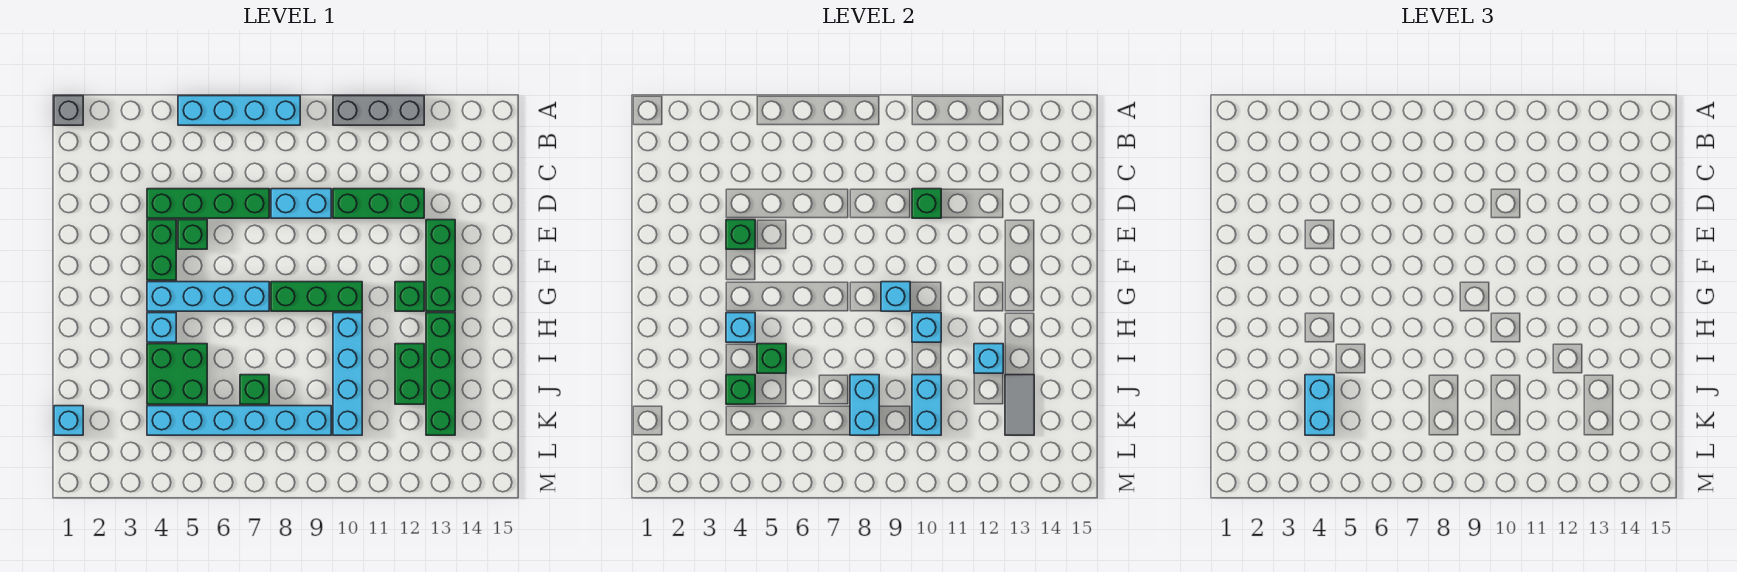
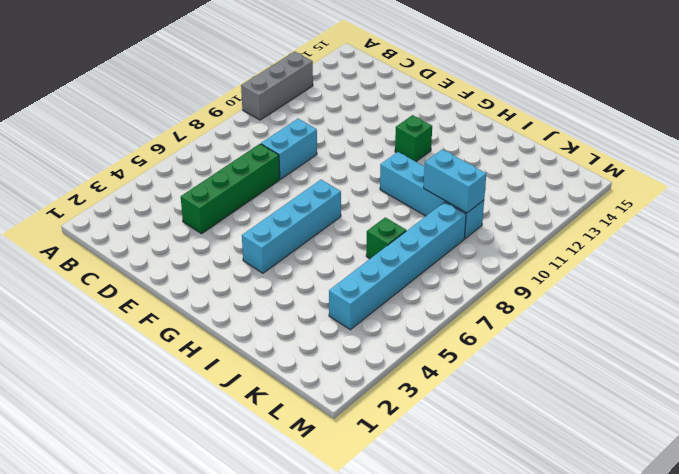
none -> grey 1x1 brick [54,96,83,125]
none -> cyan 1x4 brick [178,96,300,125]
none -> green 1x3 brick [333,189,424,218]
none -> green 1x2 brick [147,220,176,280]

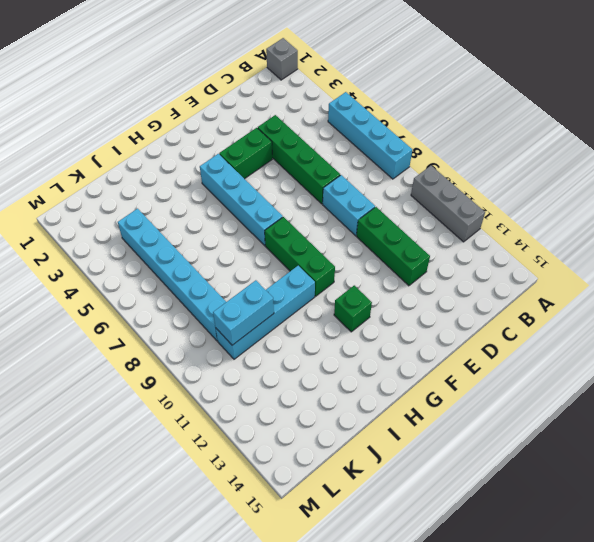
none -> green 1x1 brick [178,220,207,249]
none -> green 1x3 brick [426,220,455,311]
none -> cyan 1x1 brick [147,313,176,342]
none -> green 1x4 brick [426,313,455,435]

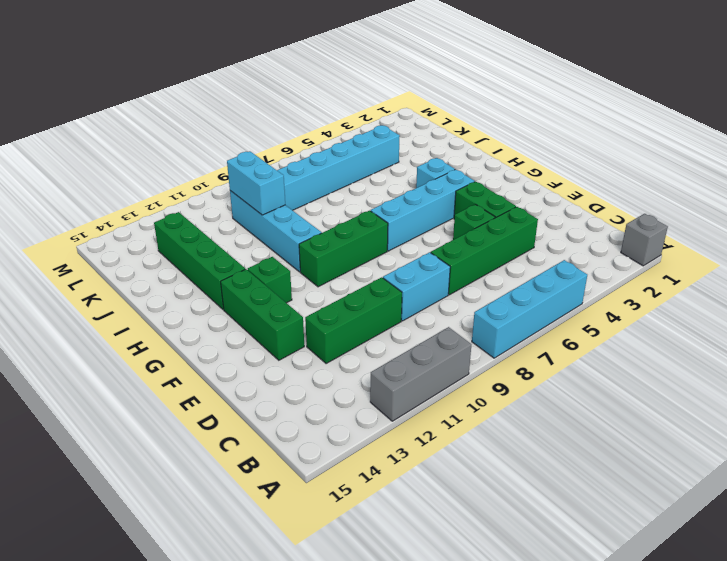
none -> green 2x2 brick [147,344,207,404]
none -> green 1x2 brick [395,344,424,404]
none -> green 1x1 brick [240,375,269,404]
none -> cyan 1x1 brick [54,406,83,435]

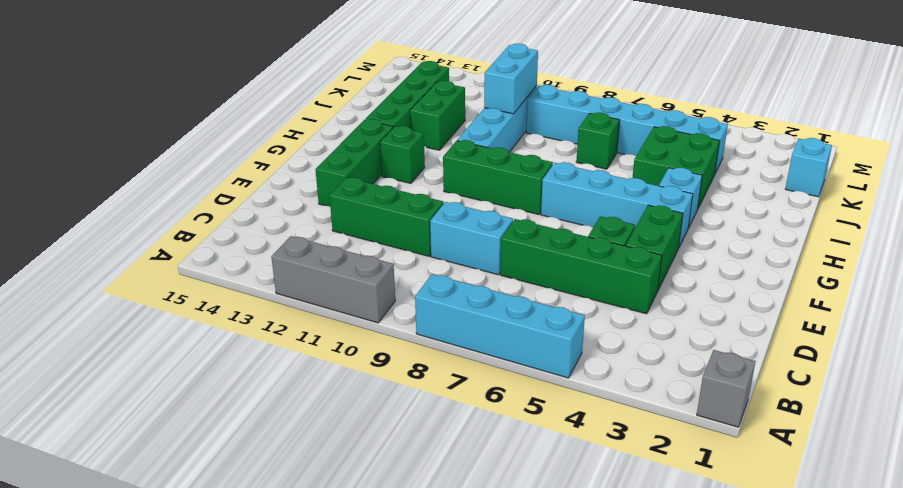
none -> green 1x1 brick [912,189,941,218]
none -> green 1x1 brick [726,220,755,249]
none -> cyan 1x1 brick [881,282,910,311]
none -> cyan 1x1 brick [726,313,755,342]

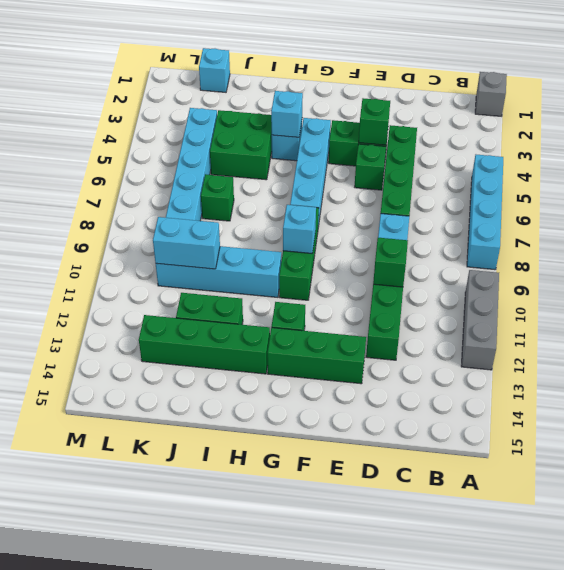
none -> cyan 1x1 brick [912,313,941,342]
none -> green 1x1 brick [757,344,786,373]
none -> cyan 1x1 brick [974,344,1003,373]
none -> green 1x1 brick [726,375,755,404]

